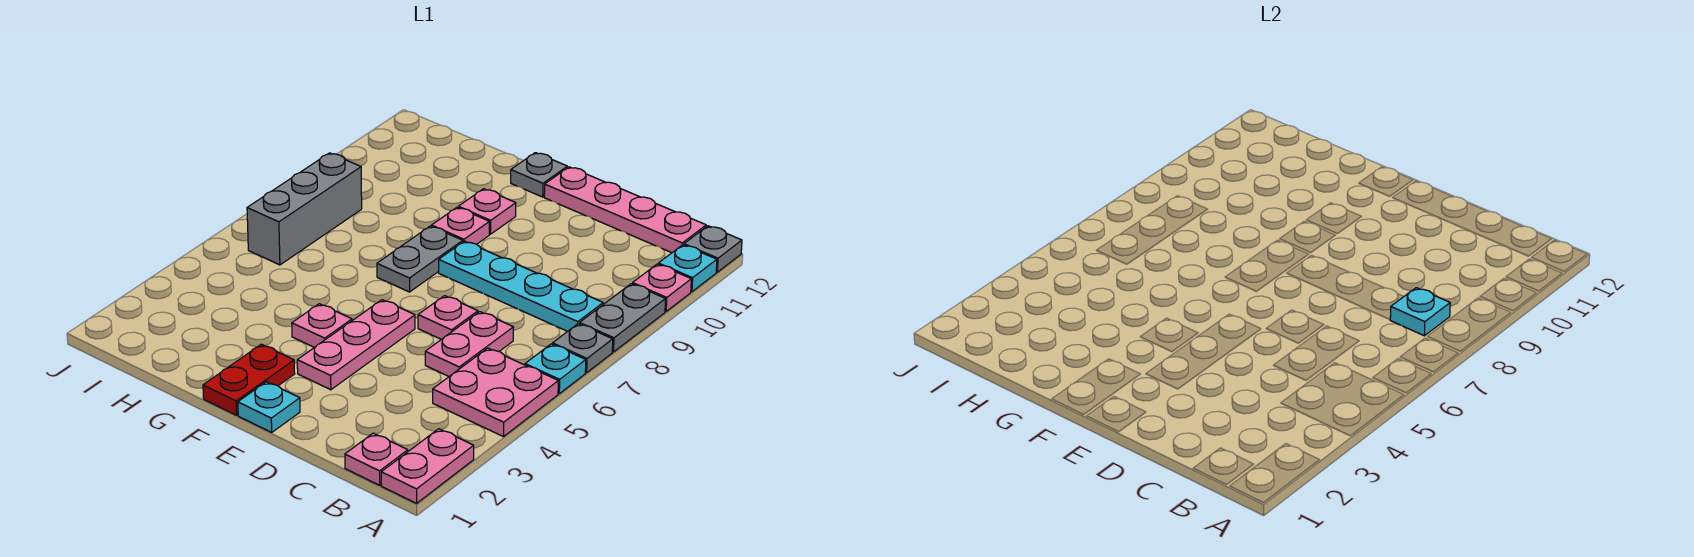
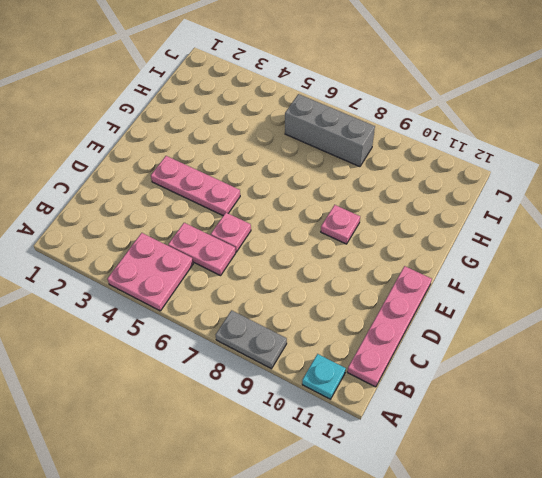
none -> pink 1x2 plate [381,429,474,503]
none -> cyan 1x1 plate [525,344,586,393]
none -> grey 1x1 plate [552,324,613,373]

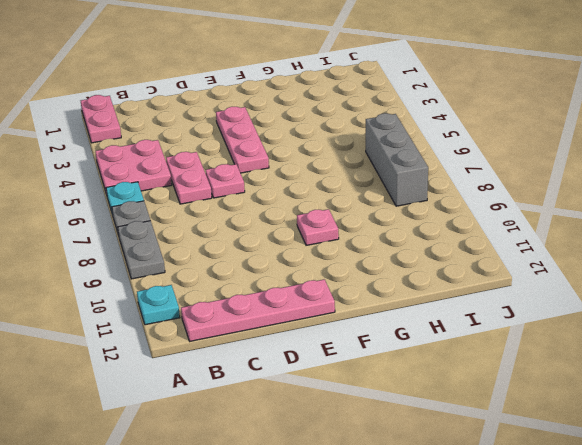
none -> pink 1x1 plate [633,264,691,311]
none -> grey 1x1 plate [684,226,742,272]
none -> pink 1x1 plate [345,433,408,485]

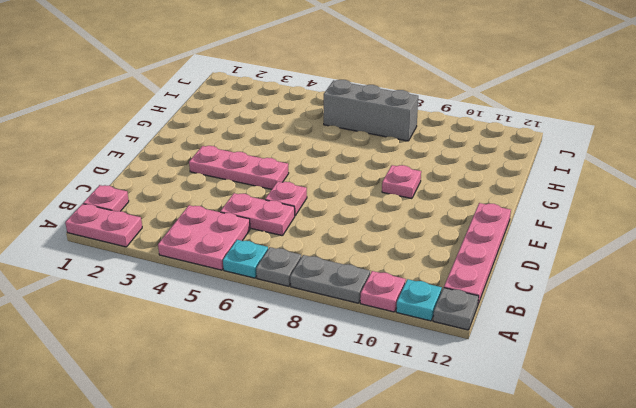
none -> cyan 1x4 plate [439,241,603,331]
none -> cyan 1x1 plate [238,382,300,432]
none -> red 1x2 plate [203,344,295,415]

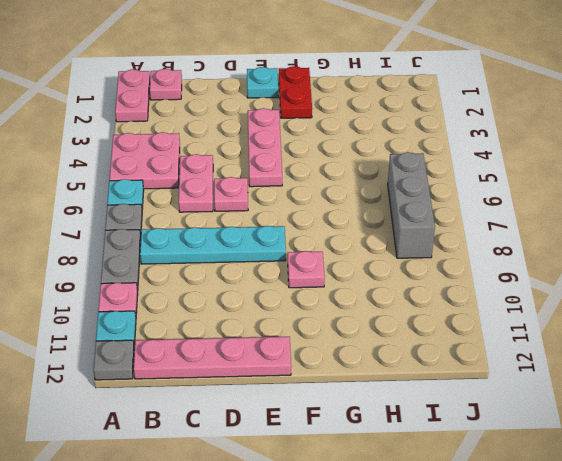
none -> pink 1x1 plate [292,304,352,347]
none -> grey 1x2 plate [377,226,463,292]
none -> pink 1x1 plate [458,189,516,234]

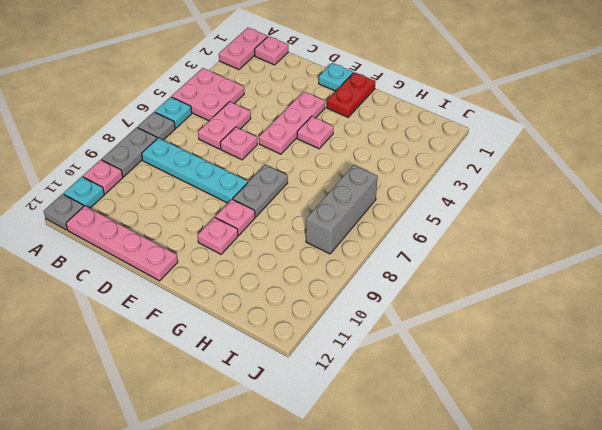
none -> grey 1x1 plate [511,153,567,197]
none -> cyan 1x1 plate [1390,288,1450,336]

